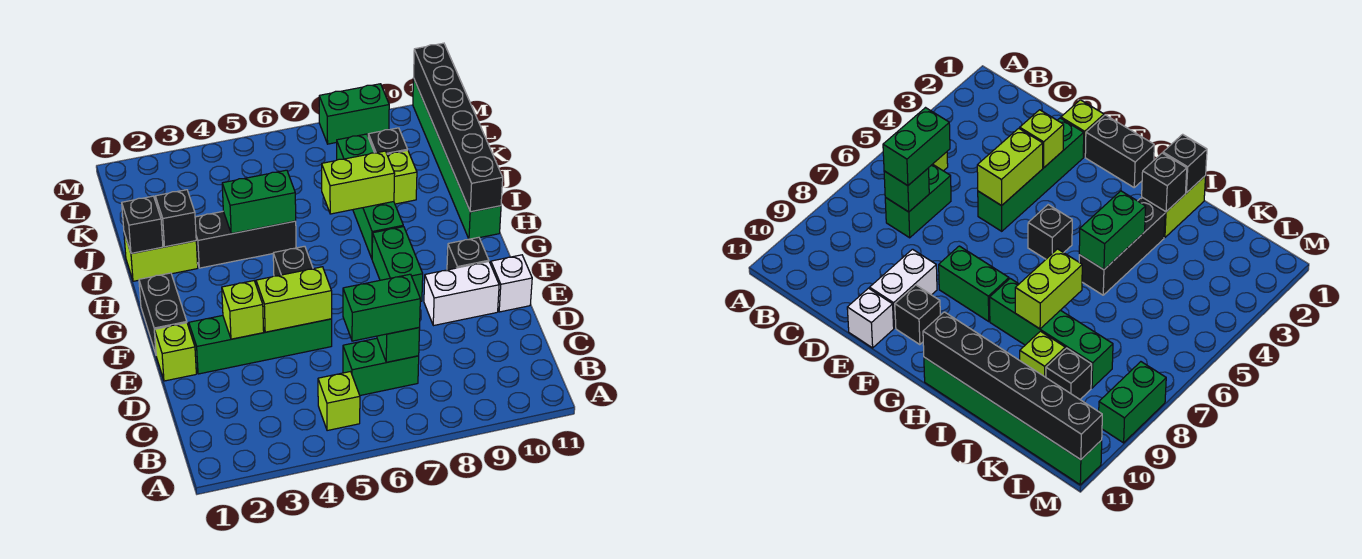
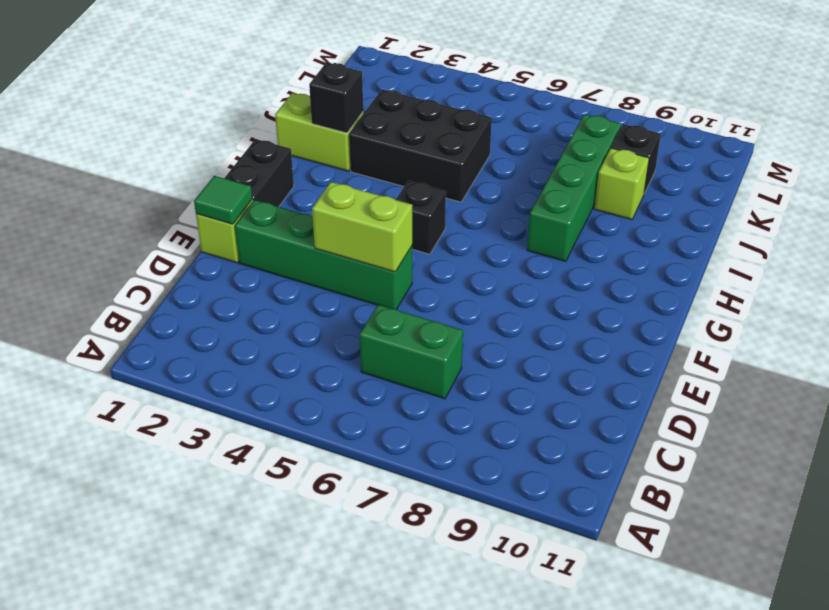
green 1x1 tile [194,176,252,224] -> none
black 2x3 brick [349,89,492,202] -> black 1x3 brick [195,211,296,268]
none -> lime 1x1 brick [318,372,360,431]
none -> white 1x2 brick [424,262,499,326]
none -> white 1x1 brick [491,255,532,312]

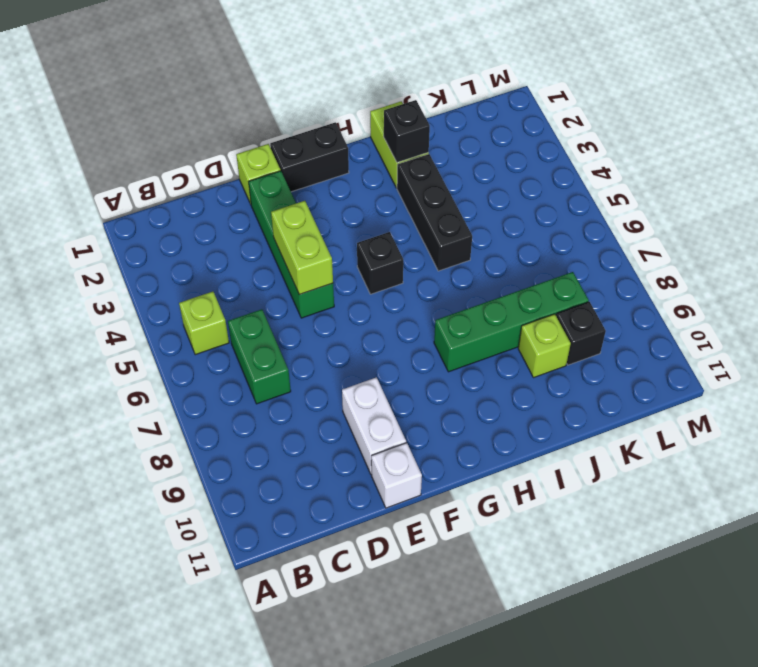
none -> green 1x2 brick [372,227,423,302]
none -> black 1x1 brick [447,237,489,270]
none -> green 1x6 brick [413,78,501,239]

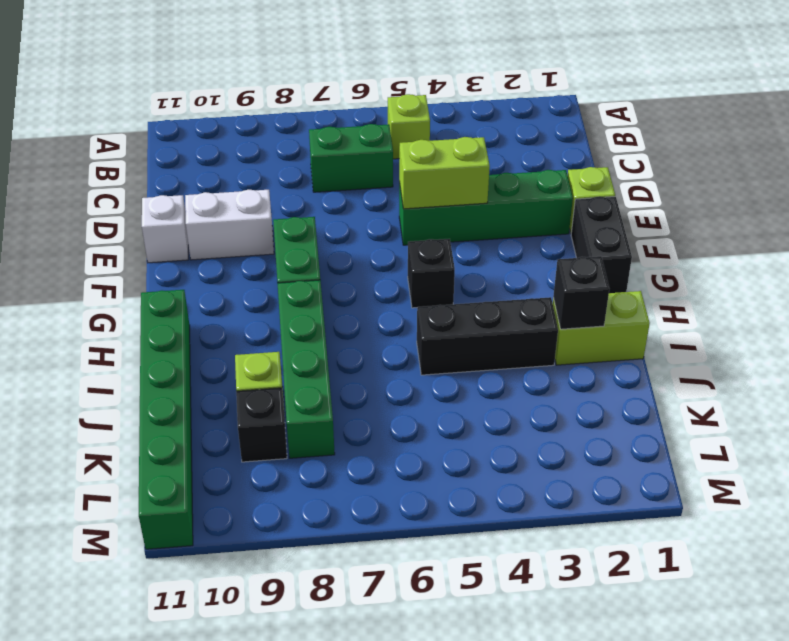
none -> black 1x1 brick [447,237,489,270]
none -> green 1x2 brick [319,84,389,144]
none -> green 1x1 brick [377,328,420,362]

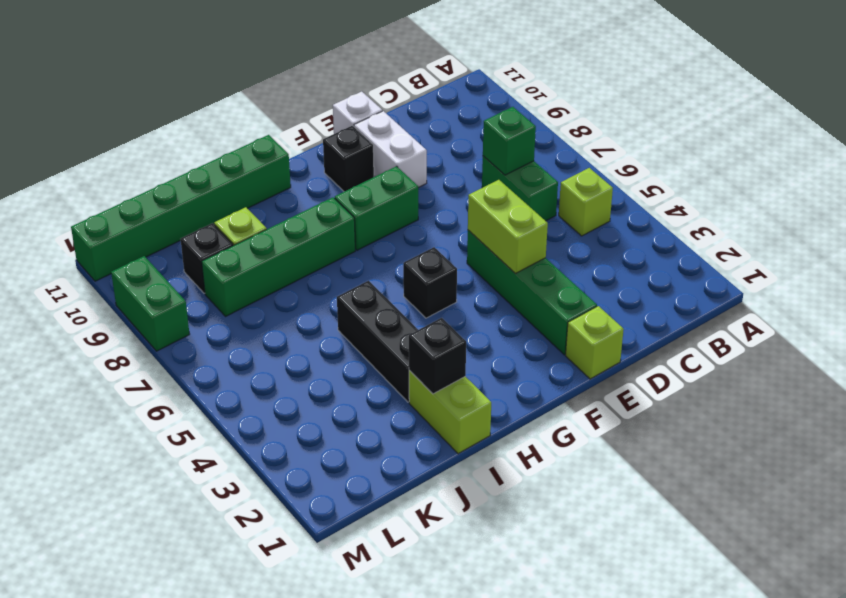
none -> black 1x2 brick [139,273,187,354]
none -> lime 1x1 brick [222,281,264,339]
none -> black 1x6 brick [414,43,503,212]

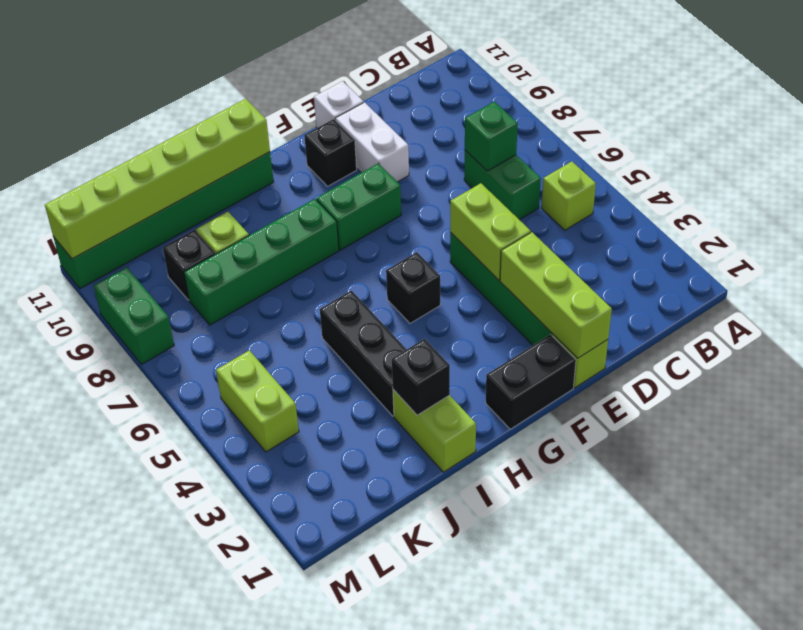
lime 1x3 brick [500,232,612,358] -> lime 1x1 brick [222,281,264,339]
lime 1x6 brick [45,99,270,259] -> black 1x6 brick [414,43,503,212]
lime 1x2 brick [216,350,299,452] -> lime 1x2 brick moved to [322,151,395,214]
none -> black 1x1 brick [122,196,163,253]
none -> green 1x2 brick [222,170,296,234]
none -> green 1x2 brick [343,274,420,341]

